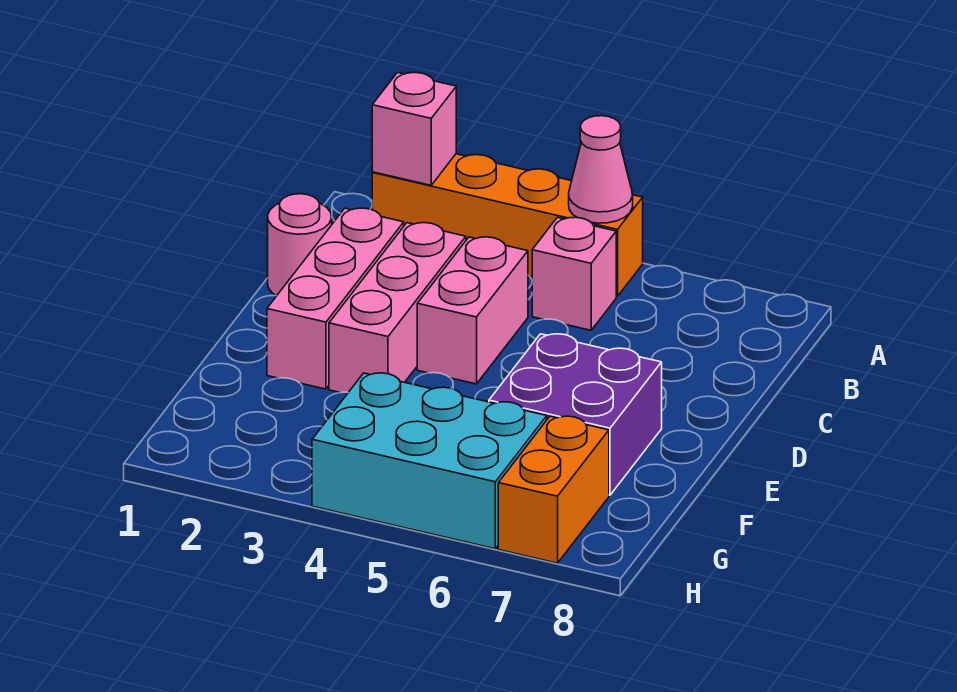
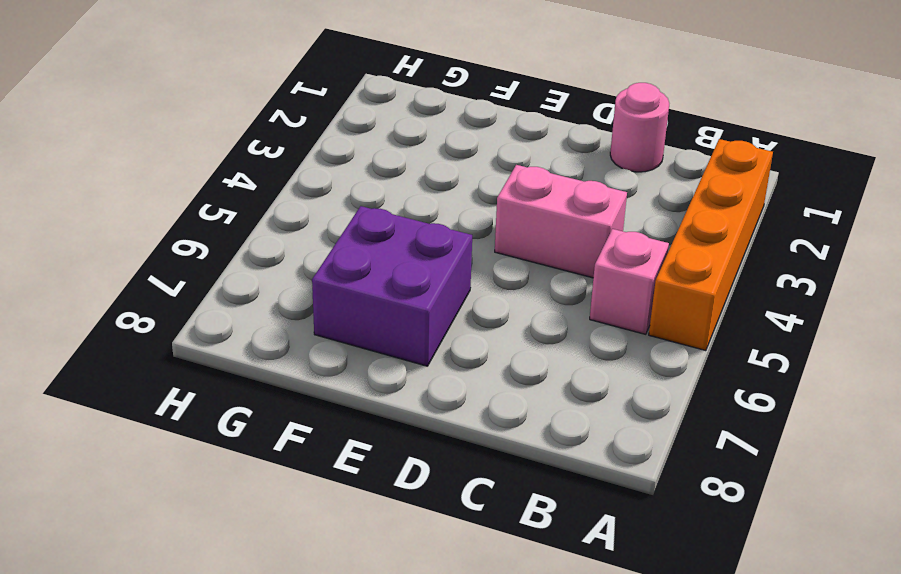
none -> pink 1x3 brick [267,208,404,389]
none -> pink 1x3 brick [329,223,466,393]

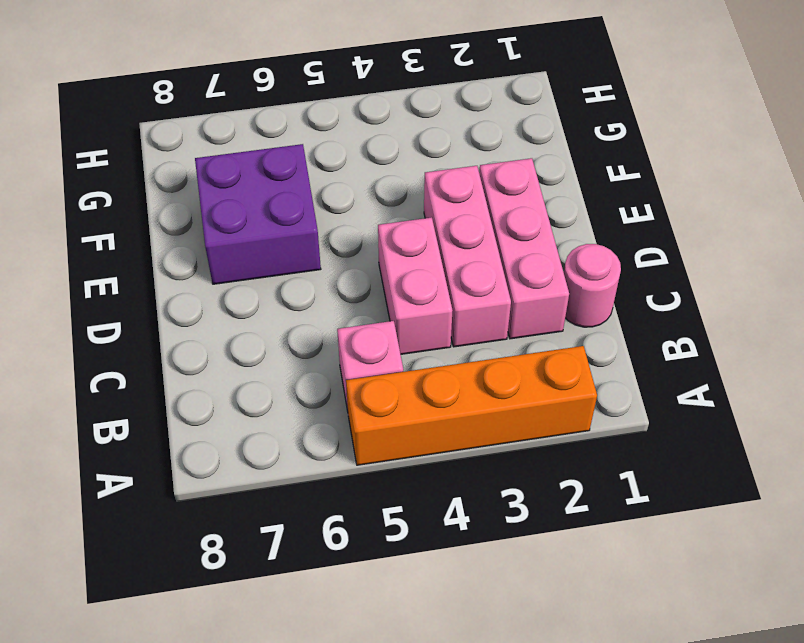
none -> cyan 2x3 brick [312,373,547,549]
none -> orange 1x2 brick [498,416,609,563]

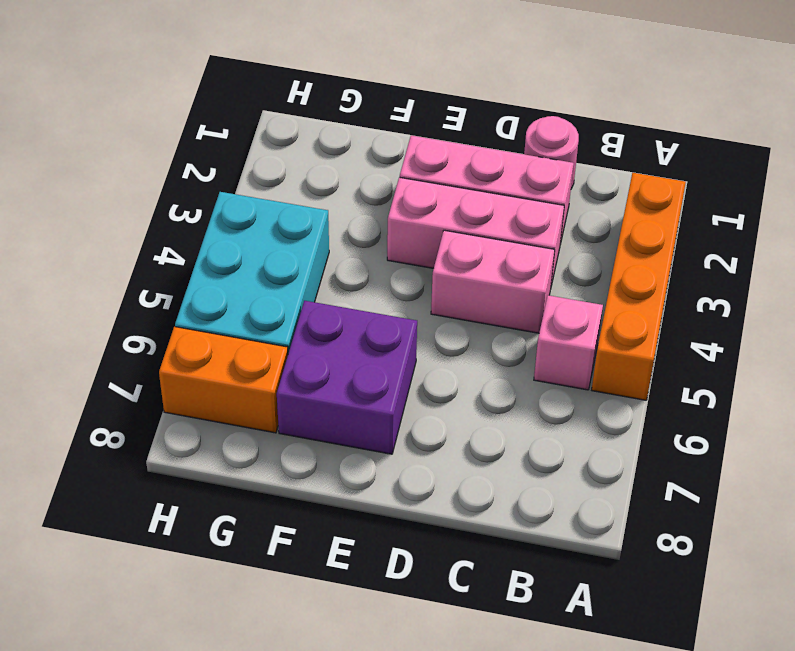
none -> pink 1x1 brick [372,72,456,185]
none -> pink 1x1 cone [569,116,633,223]

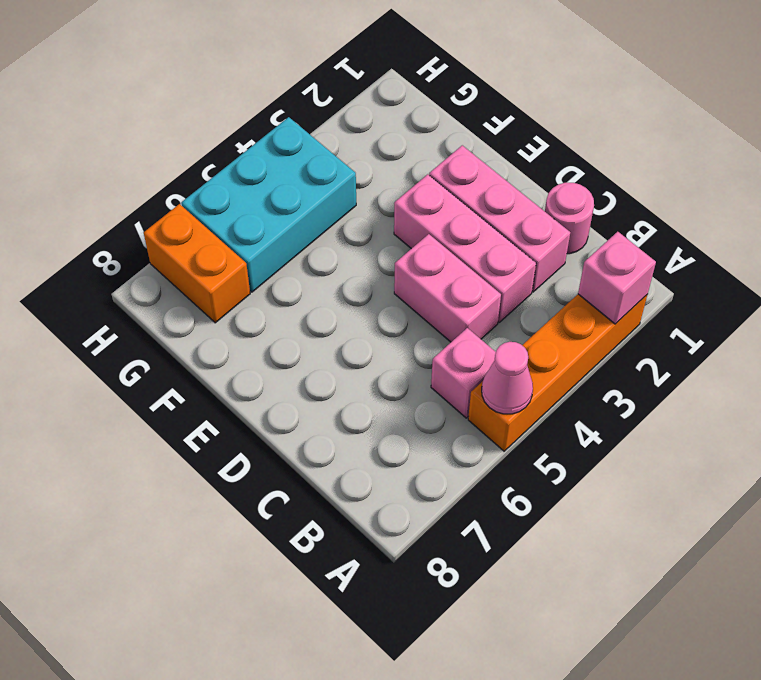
none -> purple 2x2 brick [489,334,662,495]

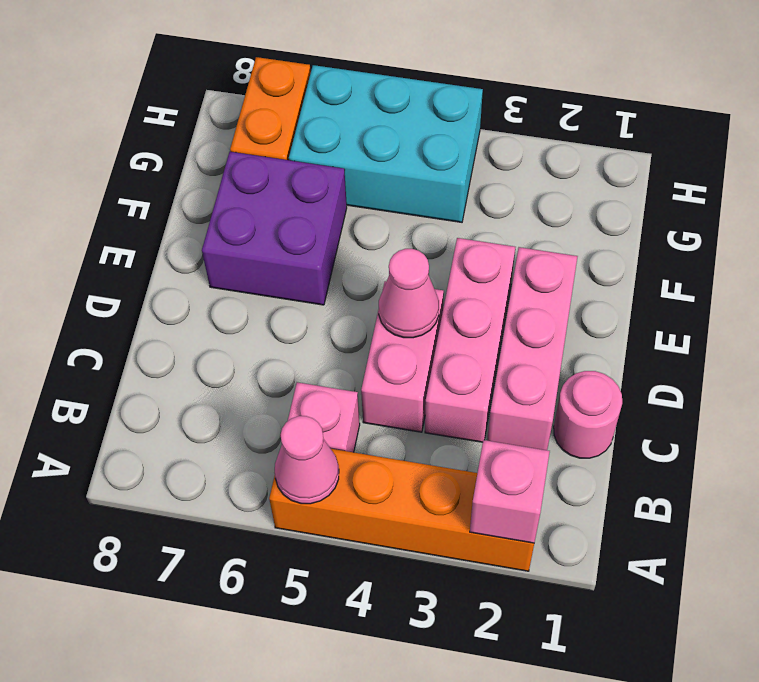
pink 1x1 cone [379,249,439,338] -> none

